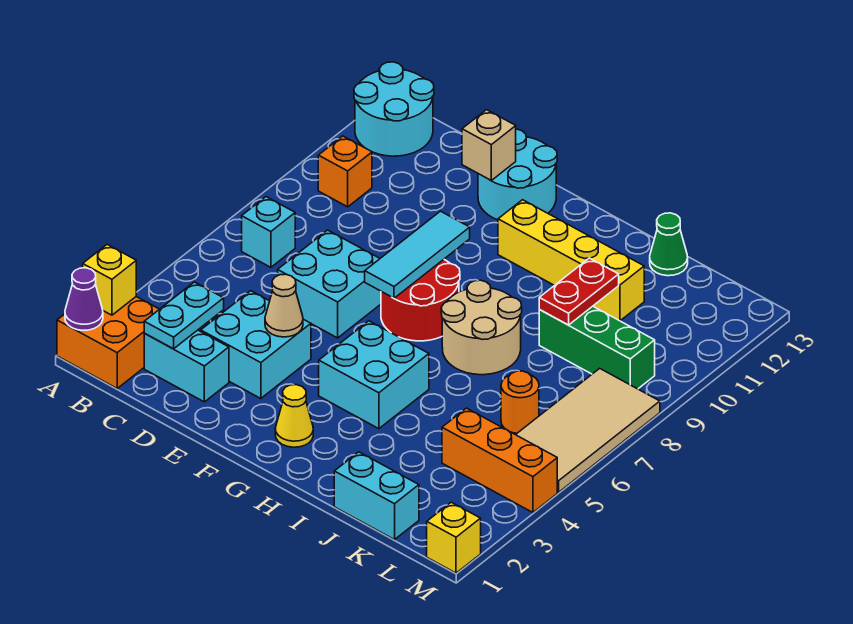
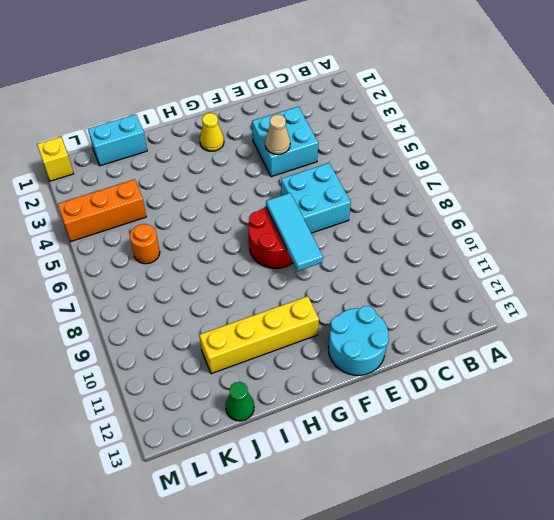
none -> orange 2x2 brick [57,297,159,388]
none -> cyan 2x2 round brick [354,62,434,156]
none -> cyan 1x1 brick [242,197,295,267]

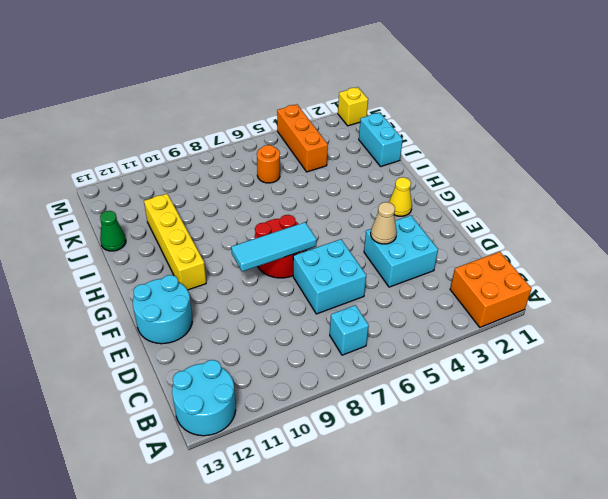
none -> orange 1x1 brick [318,136,372,207]
none -> cyan 1x2 brick [144,330,229,402]
none -> cyan 2x2 brick [319,321,429,429]

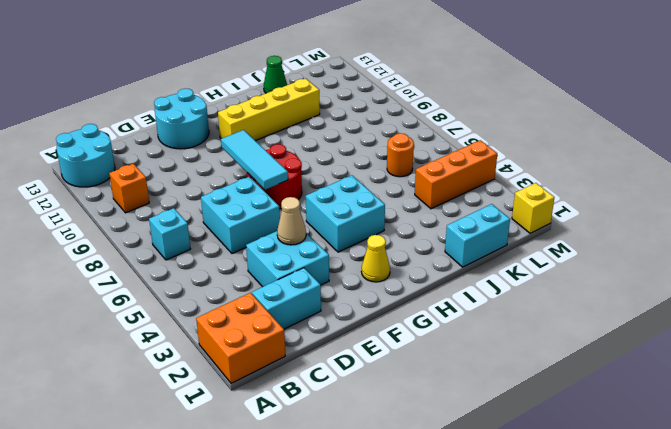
none -> tan 2x2 round brick [441,280,522,375]
none -> green 1x3 brick [539,306,655,389]
none -> tan 2x4 tile [516,368,660,492]

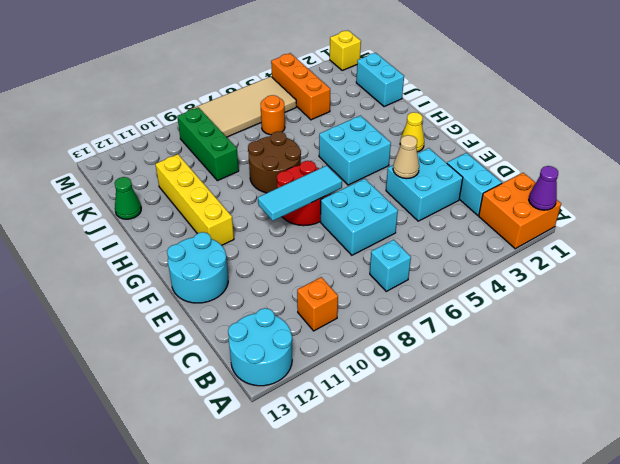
brown 2x2 round brick [248,131,301,193] -> tan 2x2 round brick [441,280,522,375]
none -> yellow 1x1 brick [83,245,136,315]
none -> cyan 1x2 plate [144,282,224,349]
none -> tan 1x1 brick [462,110,516,180]

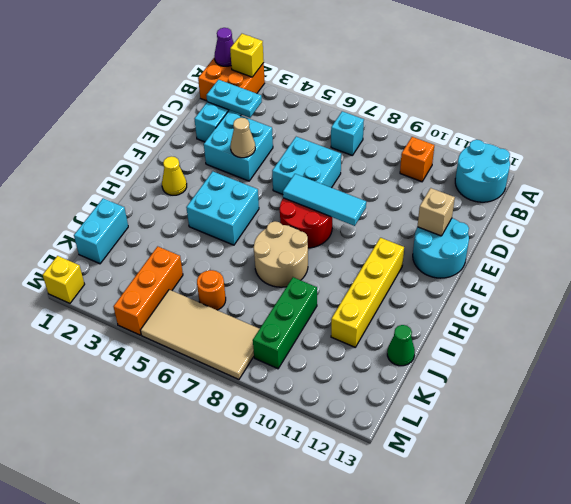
none -> red 1x2 plate [539,258,619,325]

